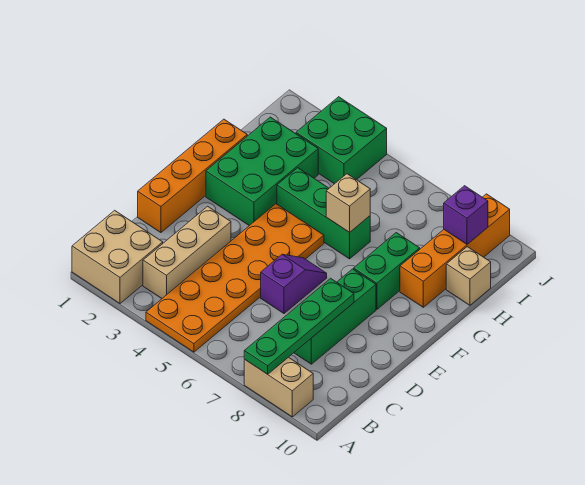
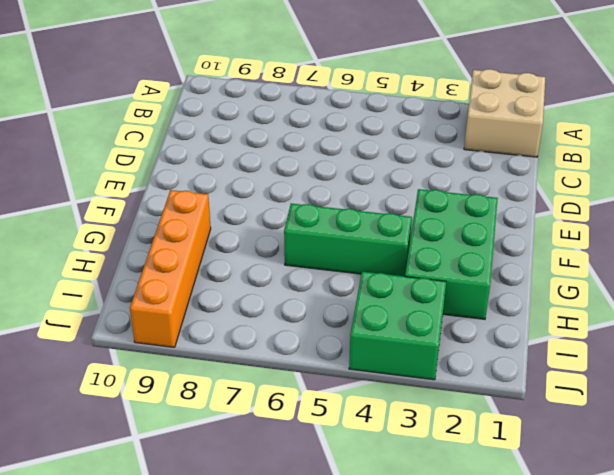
none -> orange 2x6 plate [146,204,324,352]
none -> tan 1x2 brick [244,357,313,417]
none -> tan 1x3 brick [143,206,231,298]

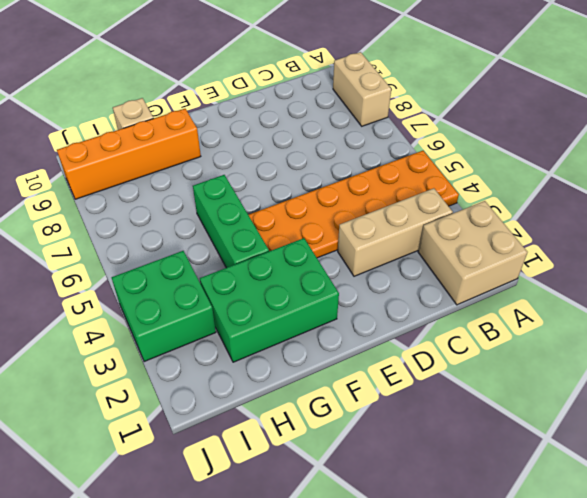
none -> green 1x3 brick [294,269,376,364]
none -> orange 1x4 brick [138,119,247,233]
none -> purple 1x2 slope [261,254,327,313]

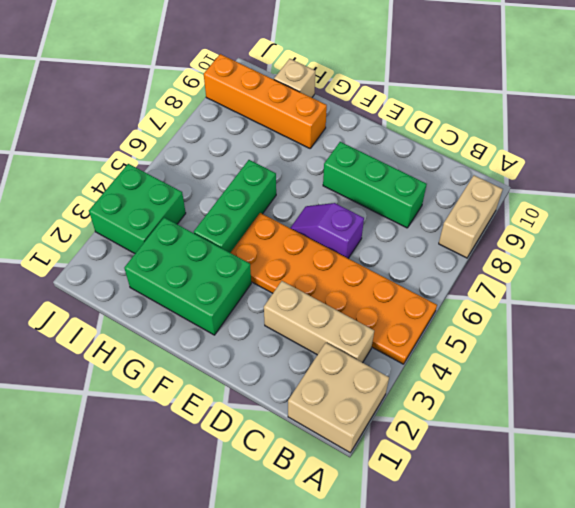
none -> orange 1x4 brick [138,119,247,233]
none -> green 1x2 brick [354,233,420,309]
none -> green 1x4 plate [244,278,354,374]

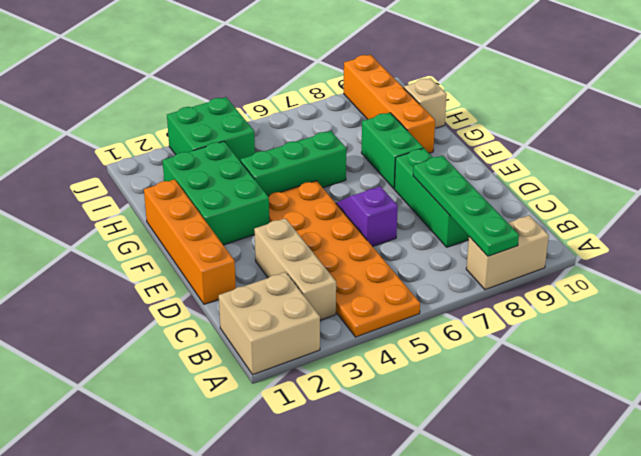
none -> tan 1x1 brick [326,174,370,232]
none -> purple 1x1 brick [444,186,488,244]

